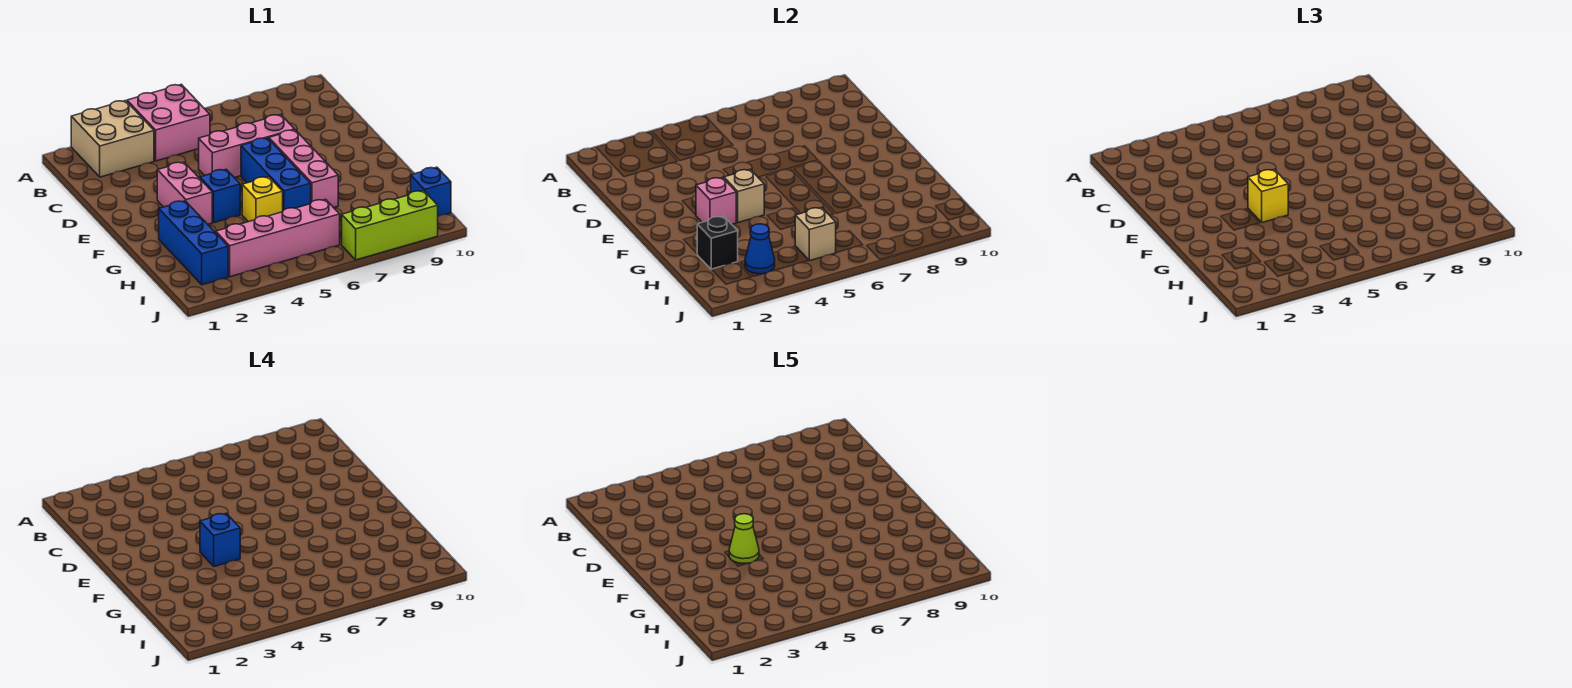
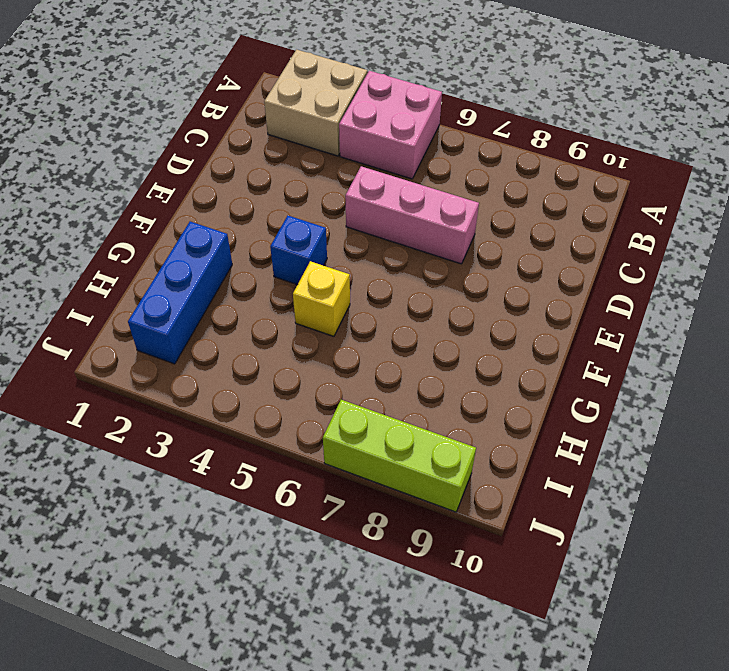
none -> pink 1x2 brick [157,162,212,224]
none -> blue 1x3 brick [241,138,311,210]
none -> pink 1x3 brick [269,130,338,208]

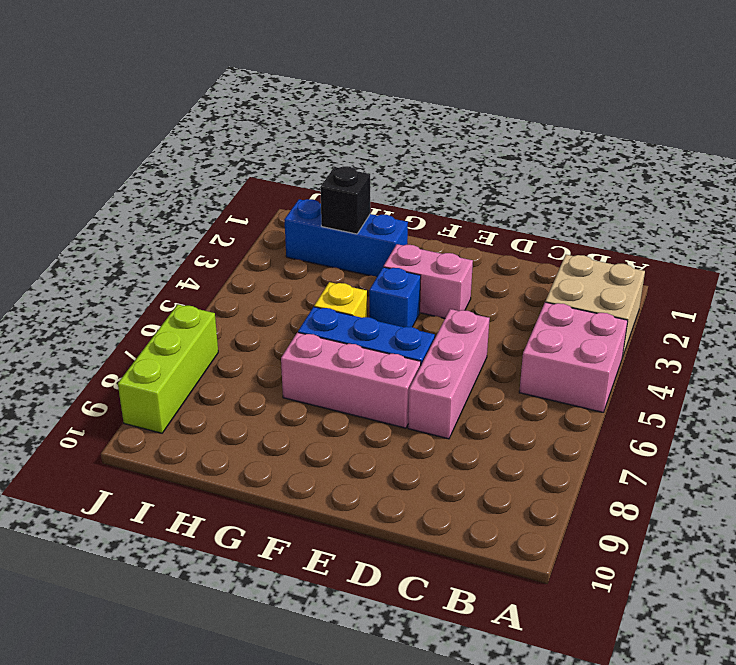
none -> pink 1x4 brick [216,199,340,277]
none -> blue 1x1 brick [411,167,451,216]
none -> pink 1x1 brick [696,177,736,224]

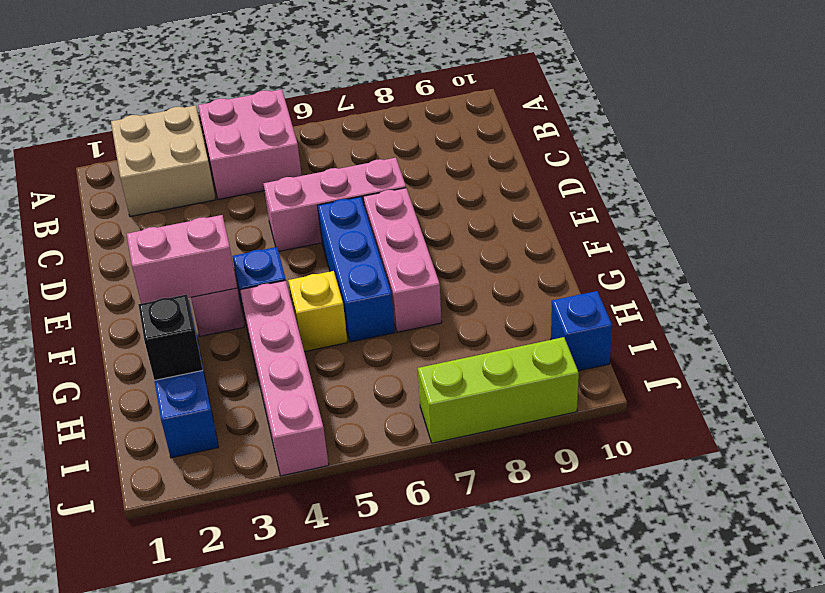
pink 1x2 brick [127,215,237,304] -> pink 1x1 brick [696,177,736,224]
pink 1x4 brick [240,281,329,476] -> pink 1x4 brick turned to [216,199,340,277]
none -> tan 1x1 brick [724,169,764,223]
none -> blue 1x1 cone [745,224,775,274]
none -> tan 1x1 brick [795,208,836,261]

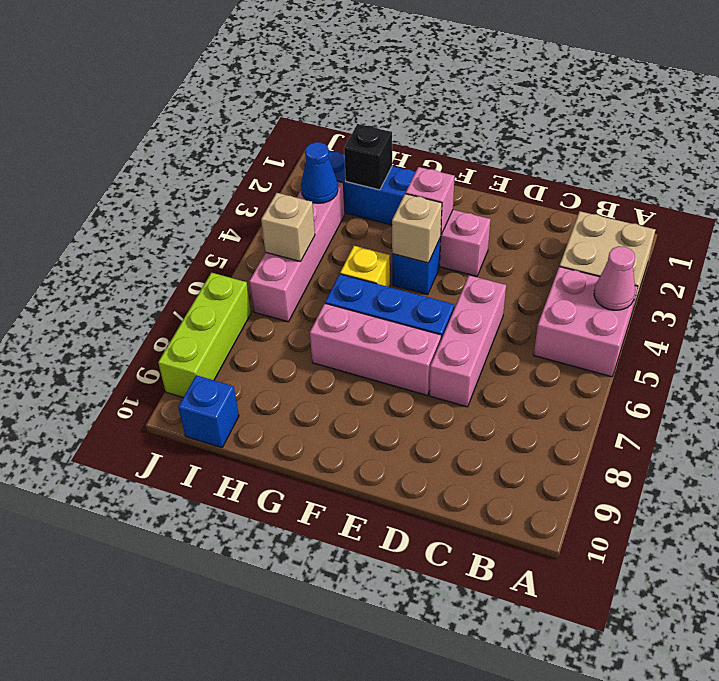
pink 1x1 cone [594,246,635,310] -> none
none -> yellow 1x1 brick [1248,169,1288,223]
none -> blue 1x1 brick [200,513,240,567]
none -> lime 1x1 cone [729,514,759,563]

